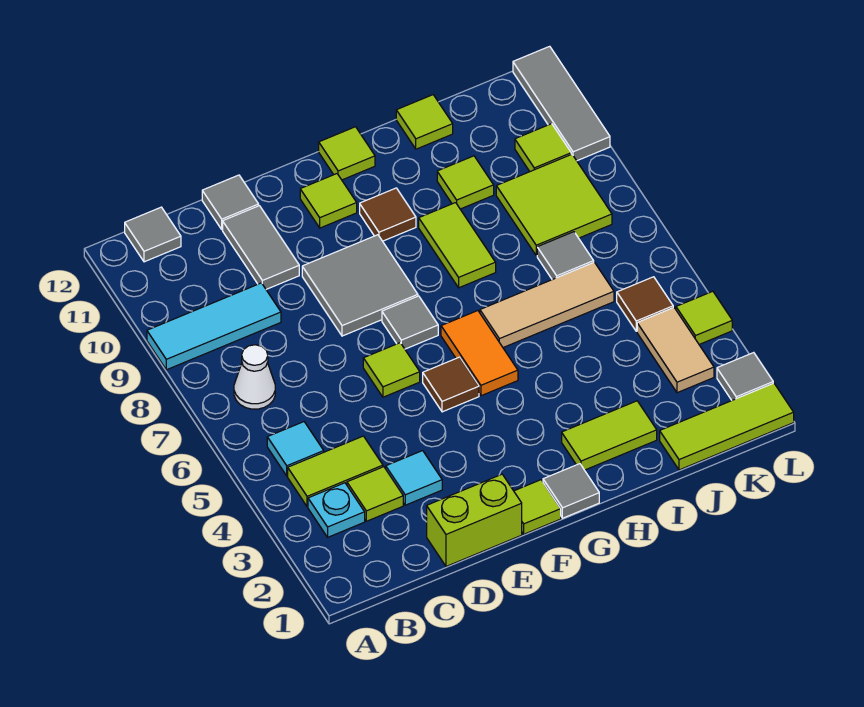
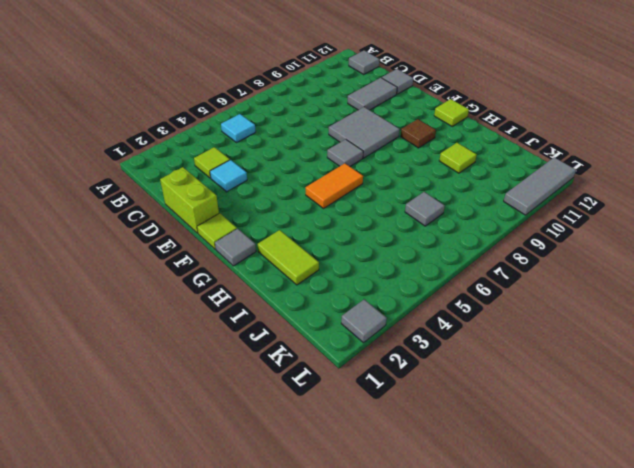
none -> cyan 1x3 tile [147,283,281,370]
none -> cyan 1x1 plate [308,483,365,537]
none -> lime 1x2 tile [288,436,383,507]
none -> white 1x1 cone [234,345,275,409]

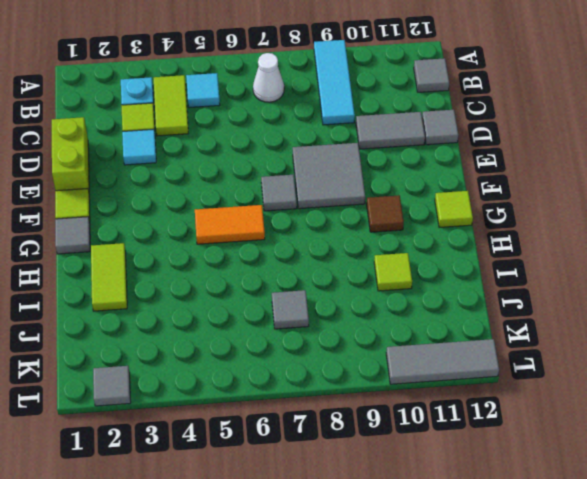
none -> lime 1x1 tile [363,343,420,397]
none -> brown 1x1 tile [423,357,479,412]
none -> lime 1x1 tile [300,174,357,228]
none -> tan 1x3 tile [480,262,614,348]

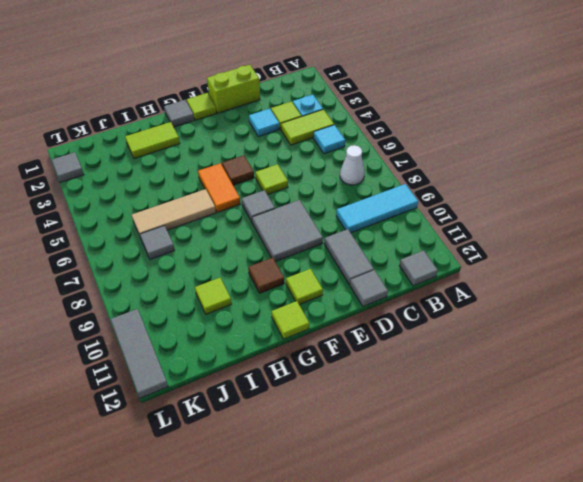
none -> lime 1x2 tile [419,203,496,288]
none -> lime 1x1 tile [396,95,453,149]
none -> lime 1x3 tile [660,383,794,470]
none -> lime 2x2 tile [496,154,612,256]

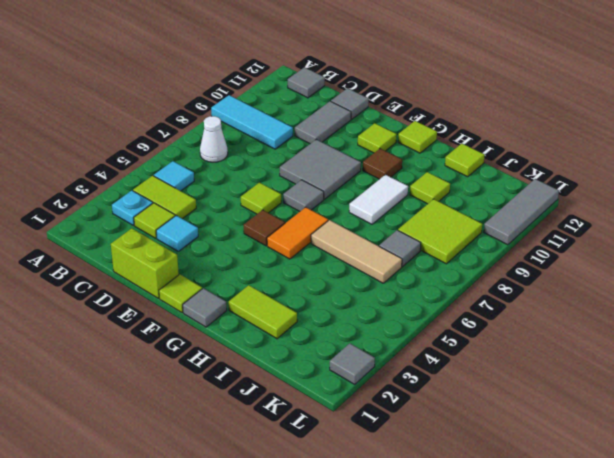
white 1x2 tile [349,175,408,224] -> lime 1x2 tile [419,203,496,288]
none -> lime 1x3 tile [660,383,794,470]
none -> tan 1x2 tile [637,307,714,393]
none -> brown 1x1 tile [617,277,673,331]
none -> lime 1x1 tile [515,124,571,171]

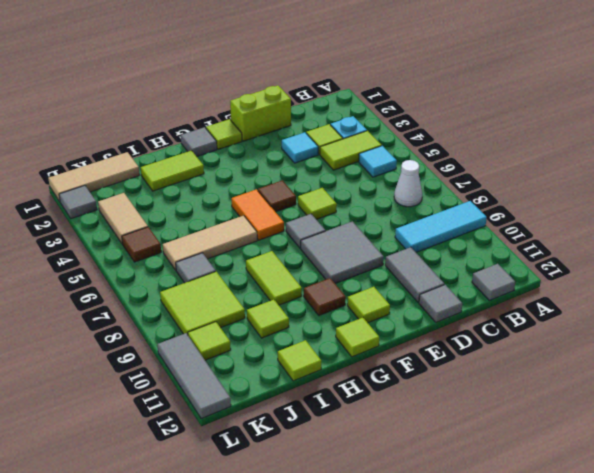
tan 1x3 tile [48,152,139,201] -> lime 1x3 tile [660,383,794,470]
none -> lime 1x1 tile [676,291,732,344]

